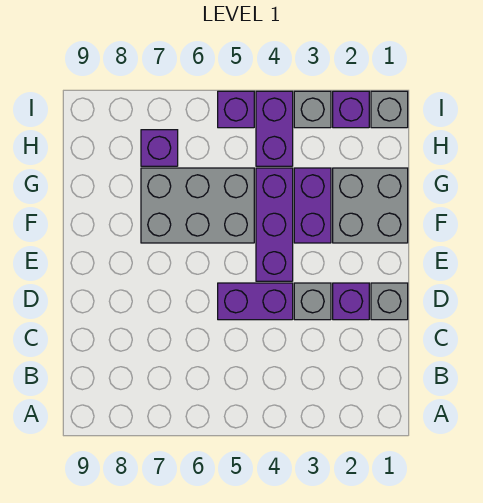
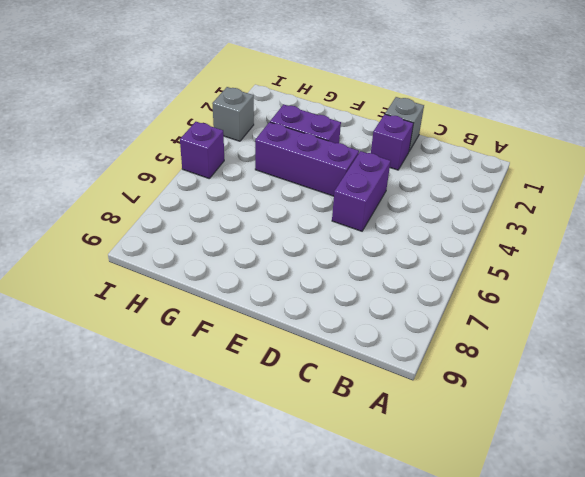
none -> grey 1x1 brick [294,283,331,320]
none -> grey 2x2 brick [333,168,408,243]
none -> grey 2x3 brick [141,168,254,243]

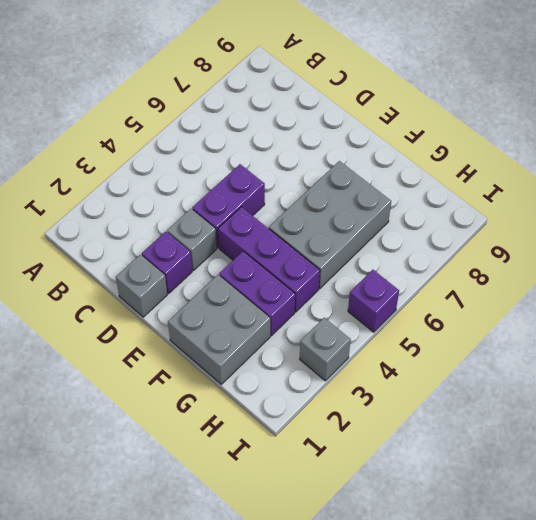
none -> purple 1x2 brick [256,91,293,166]
none -> purple 1x1 brick [141,130,178,166]
none -> grey 1x1 brick [371,91,408,128]

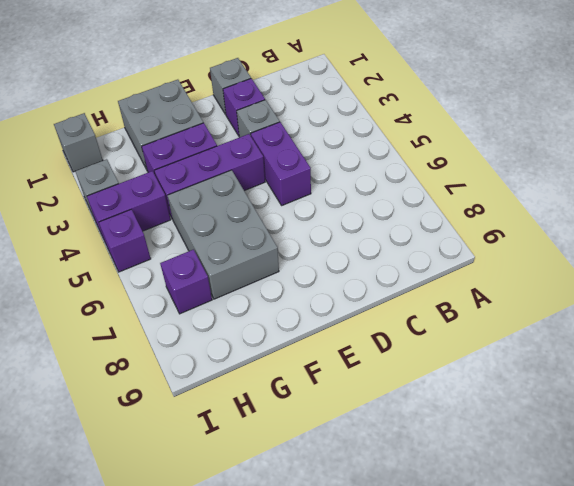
none -> purple 1x1 brick [333,91,369,128]

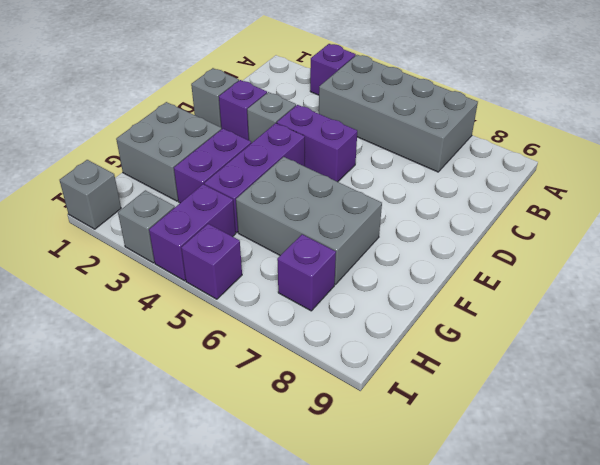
purple 1x1 brick [310,44,356,95] -> purple 1x1 brick moved to [333,91,369,128]
grey 2x4 brick [319,55,478,172] -> none

